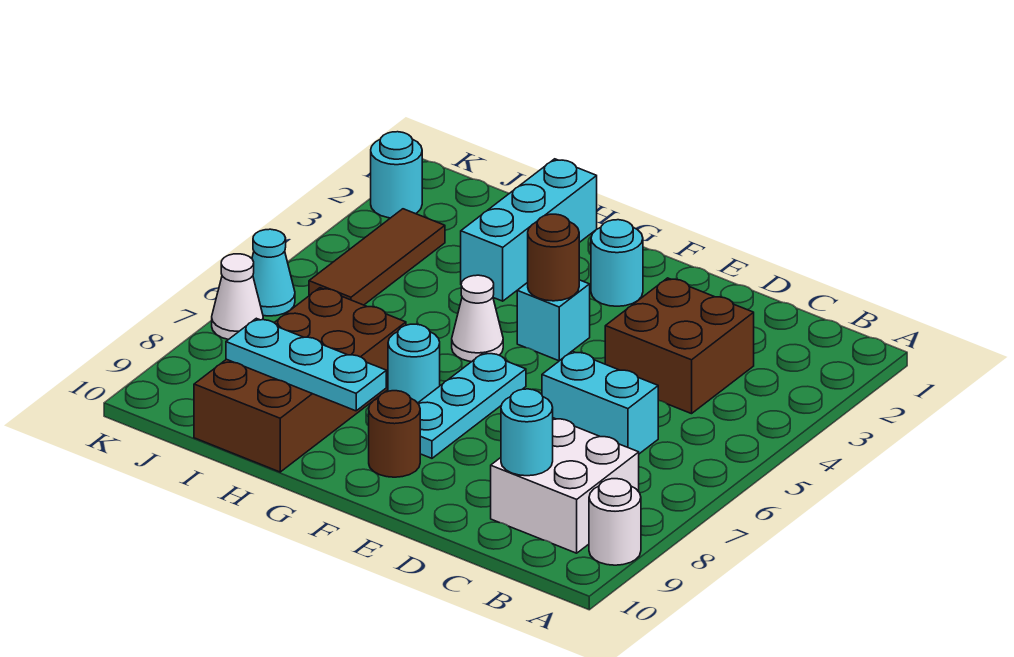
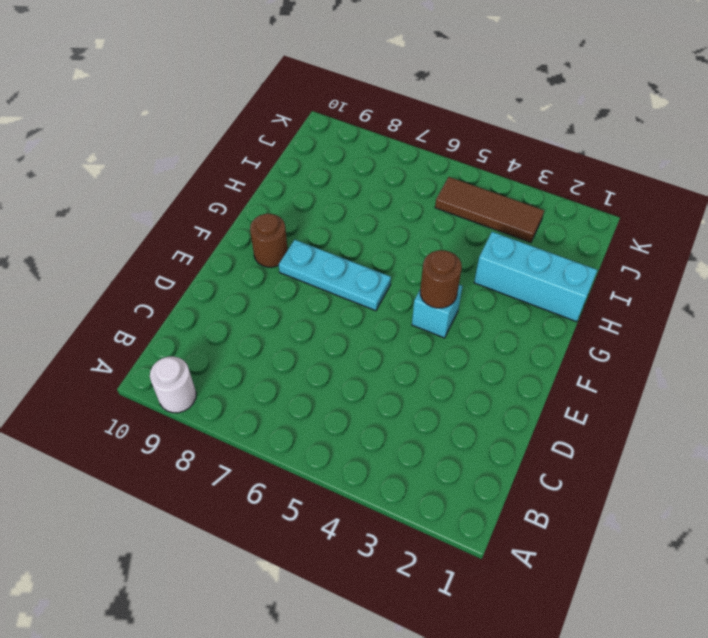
none -> white 2x2 brick [491,418,639,553]
none -> brown 2x2 brick [605,278,754,414]
none -> cyan 1x2 brick [542,351,658,454]

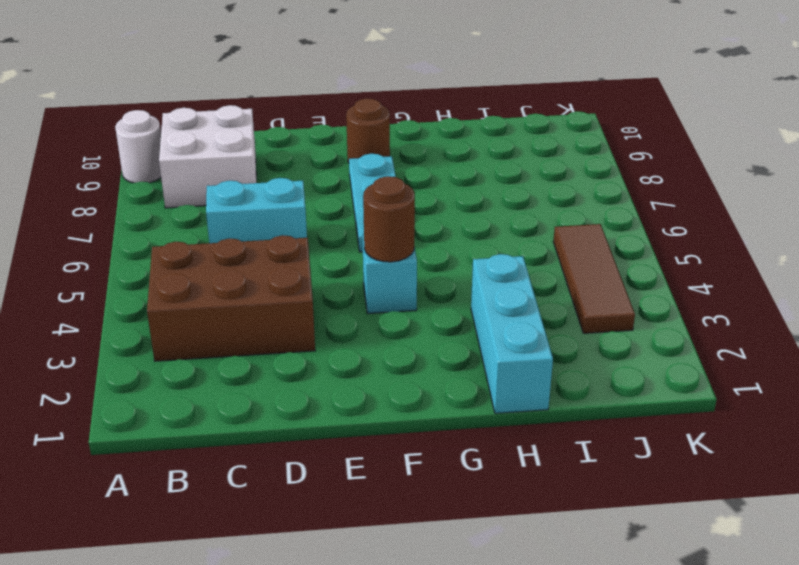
brown 2x3 brick [147,235,315,361] -> brown 2x2 brick [605,278,754,414]
none -> cyan 1x1 round brick [591,220,643,306]
none -> white 1x1 cone [452,275,503,362]
none -> cyan 1x1 round brick [388,324,440,403]

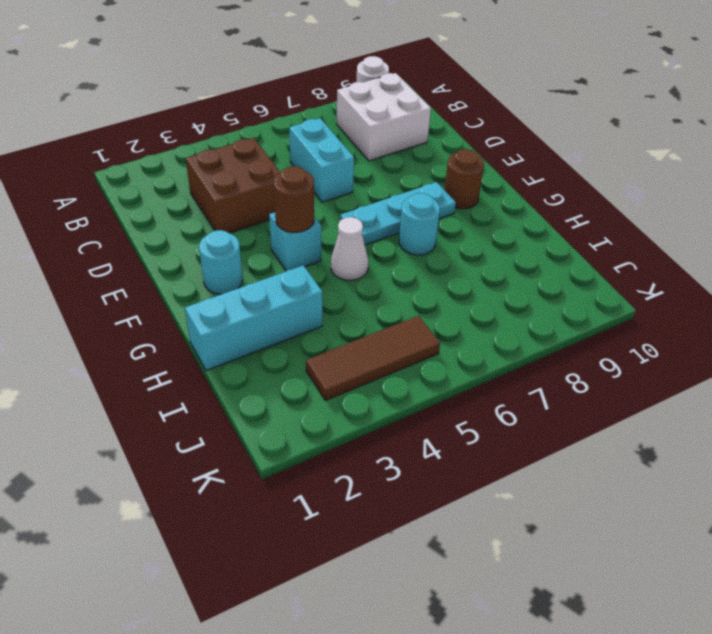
none -> brown 2x4 brick [194,288,406,472]
none -> cyan 1x1 round brick [371,132,422,218]
none -> cyan 1x1 cone [252,229,295,316]

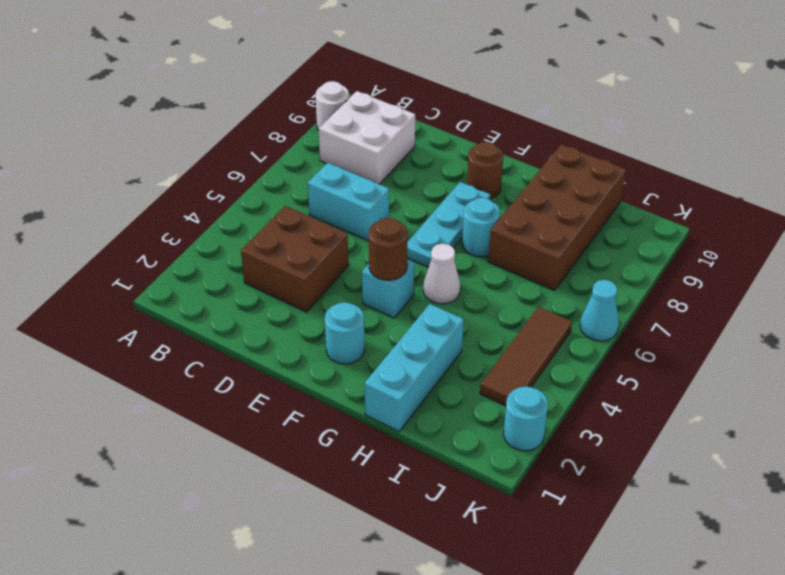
none -> white 1x1 cone [212,254,263,340]
none -> cyan 1x1 round brick [501,389,553,476]
none -> cyan 1x3 plate [226,318,386,411]

